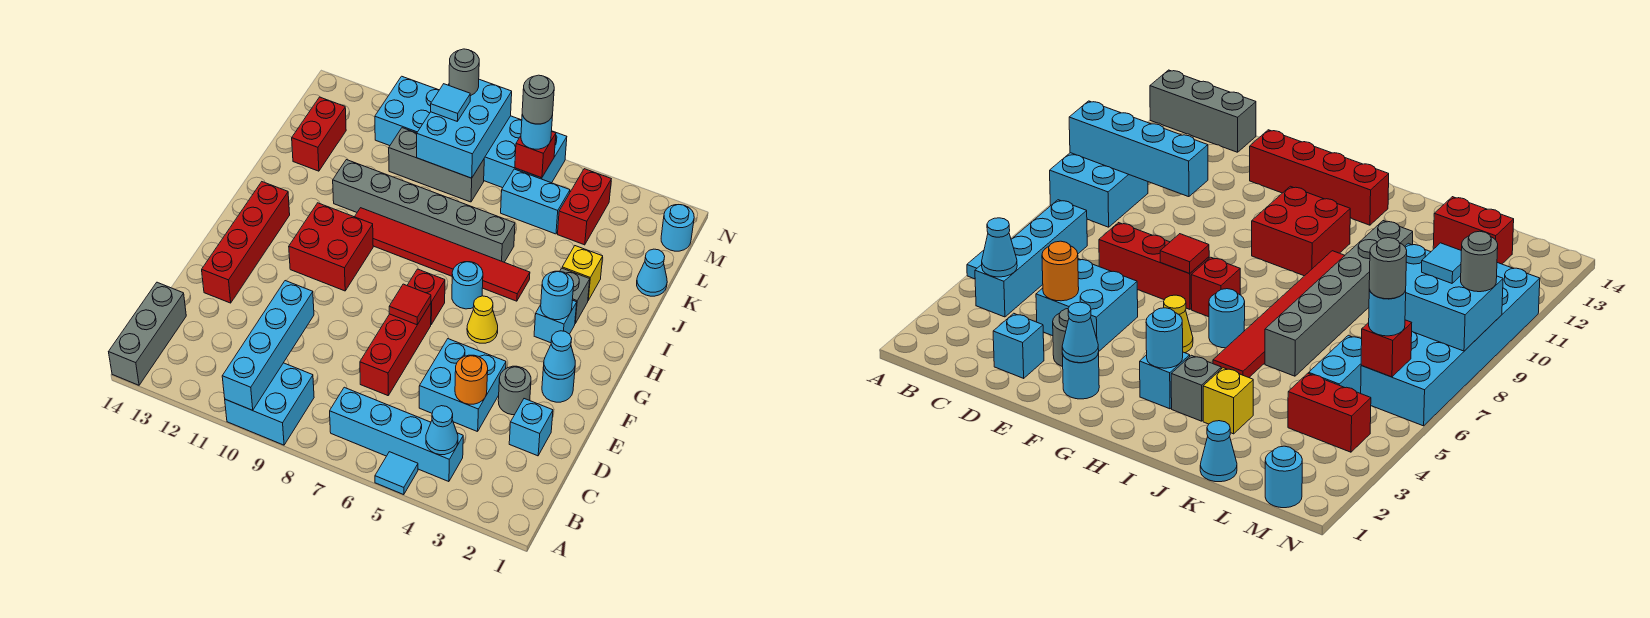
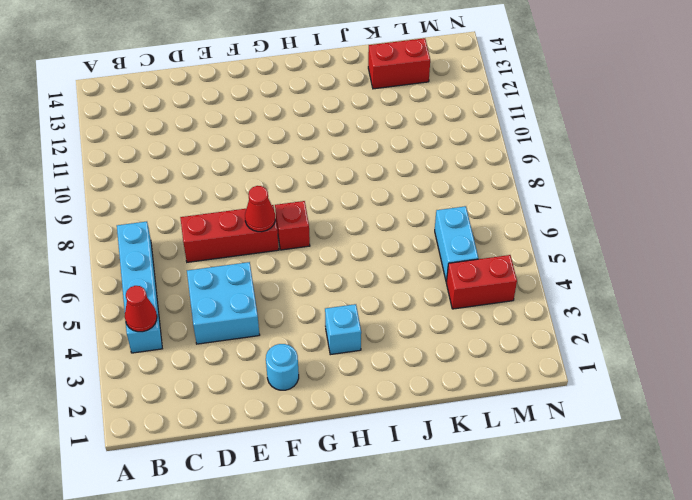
red 1x1 cone [125,286,157,332] -> cyan 1x1 cone [426,406,458,455]
red 1x1 cone [245,186,275,232] -> red 1x1 tile [389,284,431,325]
none -> cyan 1x1 tile [375,452,418,495]
none -> cyan 2x2 brick [225,363,314,445]
none -> grey 1x3 brick [109,282,186,385]
none -> cyan 1x1 brick [509,399,553,456]

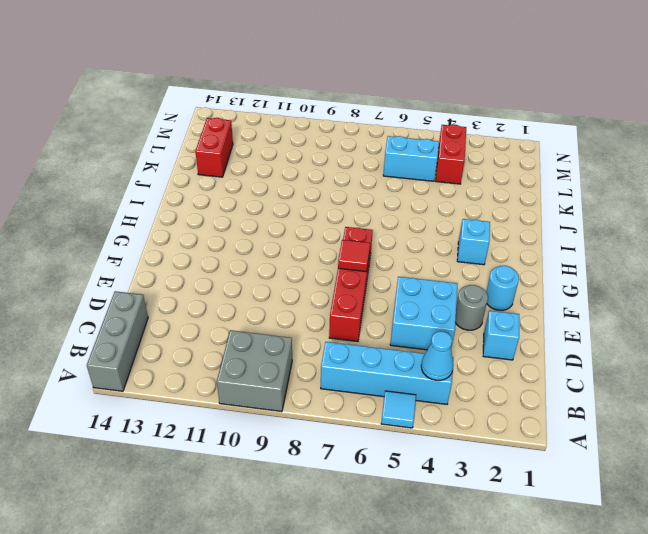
grey 2x2 brick [217,330,292,412] -> cyan 2x2 brick [225,363,314,445]
none -> red 1x4 brick [202,182,290,303]
none -> yellow 1x1 cone [467,296,498,343]
none -> red 2x2 brick [289,203,373,291]
none -> cyan 1x1 round brick [452,262,483,309]

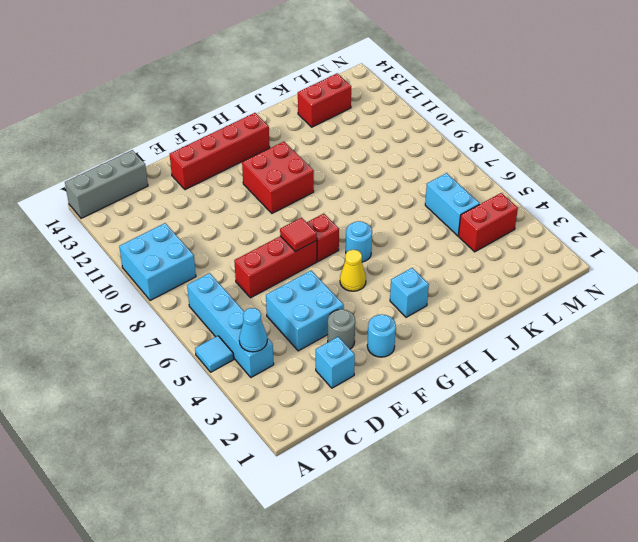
none -> grey 1x1 brick [560,268,590,323]
none -> red 1x6 tile [355,208,530,301]
none -> yellow 1x1 brick [562,246,603,300]
none -> grey 1x6 brick [333,160,515,262]

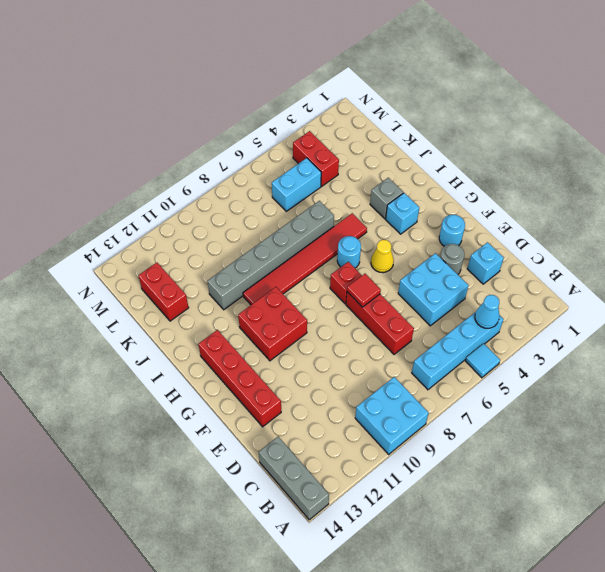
none -> yellow 1x1 brick [562,246,603,300]
none -> cyan 1x1 cone [637,249,667,296]
none -> grey 1x3 brick [389,128,484,202]
none -> cyan 1x1 round brick [661,205,694,251]

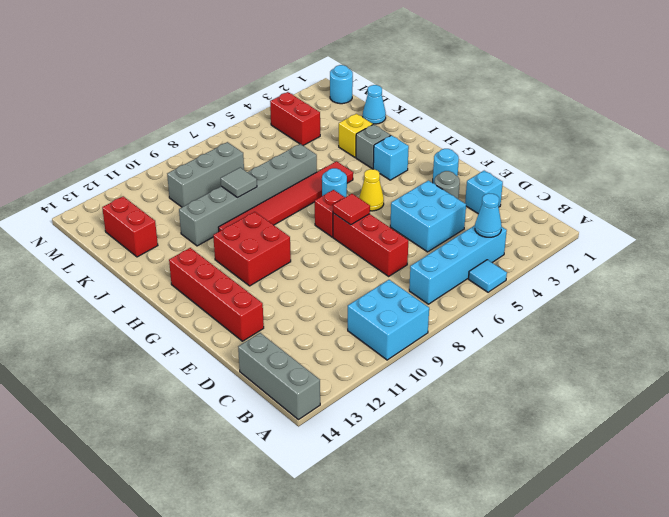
grey 1x1 tile [221,167,257,197] -> none
none -> cyan 1x2 brick [501,169,570,234]
none -> cyan 2x6 brick [375,76,567,188]
none -> cyan 1x4 brick [222,281,314,410]
none -> orange 1x1 round brick [455,355,488,404]

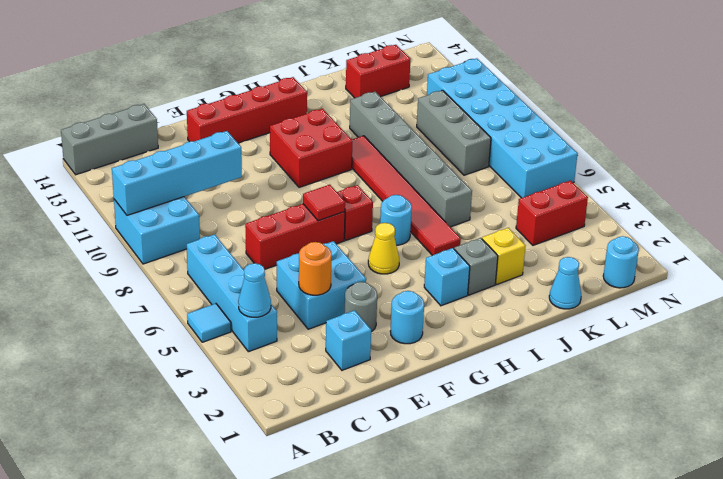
none -> cyan 1x2 brick [501,169,570,234]
none -> cyan 1x1 cone [544,331,575,379]
none -> cyan 1x1 round brick [541,271,574,320]
none -> cyan 2x3 brick [417,79,512,178]

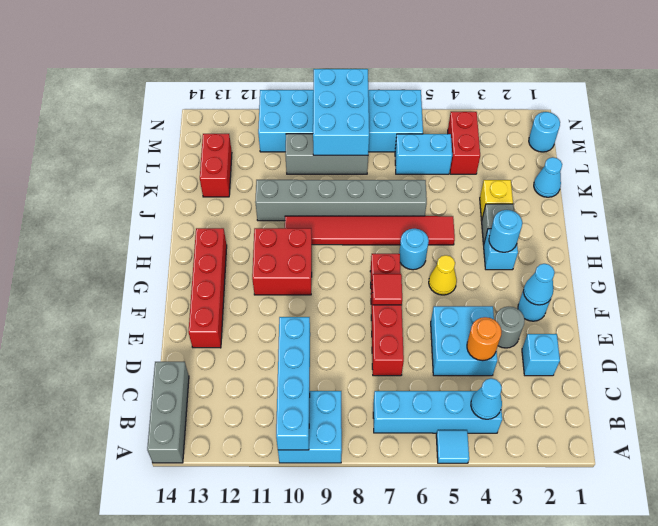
none -> red 1x1 brick [515,132,556,178]
none -> cyan 1x1 round brick [521,114,553,149]
none -> cyan 1x1 tile [431,84,470,121]
none -> grey 1x1 round brick [449,49,479,96]

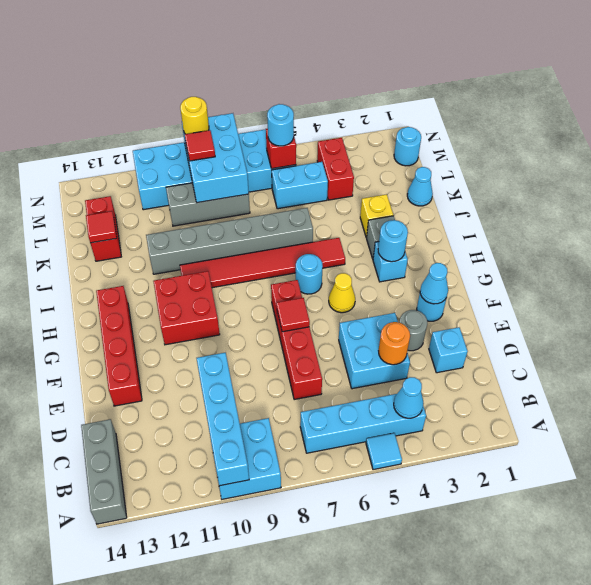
red 1x1 tile [86,211,117,243] -> none
red 1x1 tile [185,130,215,161] -> cyan 1x1 tile [431,84,470,121]
yellow 1x1 round brick [180,97,209,134] -> grey 1x1 round brick [449,49,479,96]
none -> grey 1x1 round brick [522,75,554,124]

